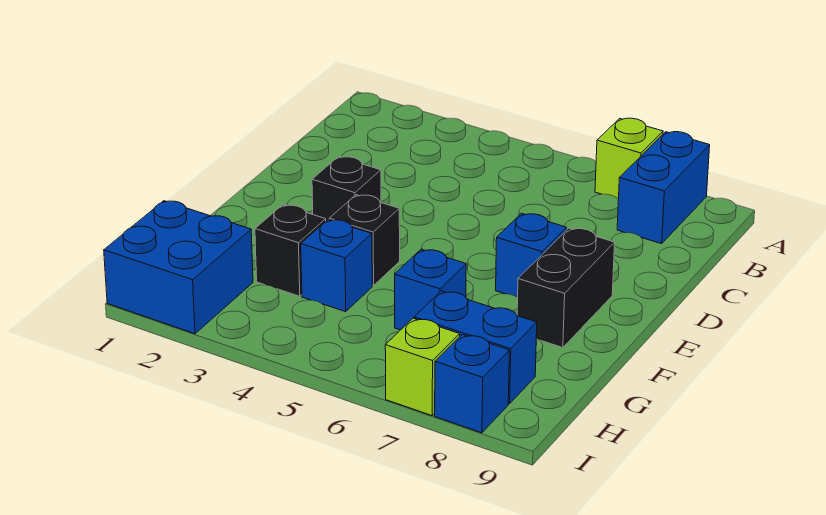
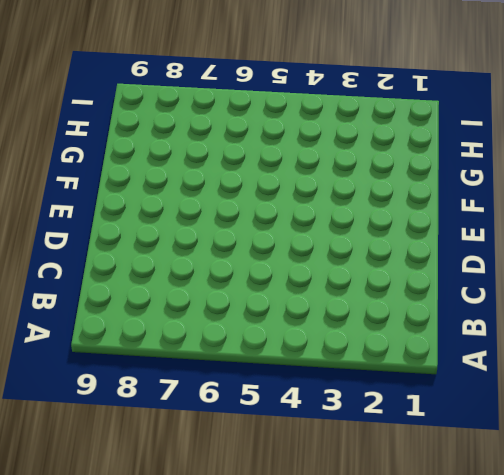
none -> lime 1x1 brick [595,118,663,199]
none -> blue 1x2 brick [617,132,710,244]
none -> black 1x1 brick [312,157,381,221]

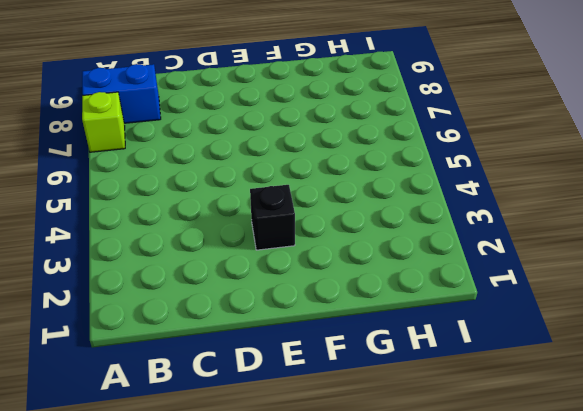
none -> blue 1x1 brick [496,213,566,298]
none -> black 1x2 brick [517,228,615,348]
none -> black 1x1 brick [329,195,400,286]

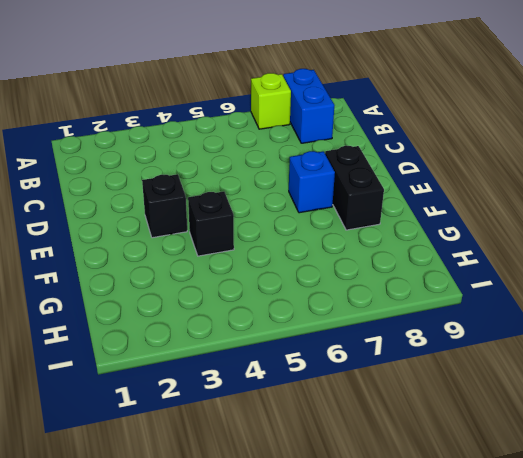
none -> black 1x1 brick [255,205,326,296]
none -> blue 1x1 brick [301,220,372,312]
none -> blue 1x1 brick [395,249,466,330]

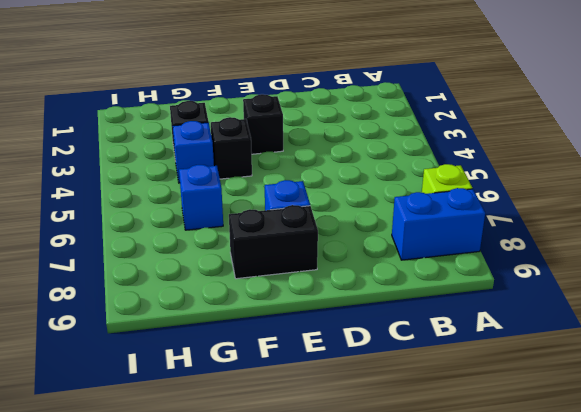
none -> blue 2x2 brick [104,201,253,334]
none -> blue 1x2 brick [414,291,537,404]
none -> lime 1x1 brick [385,318,460,416]

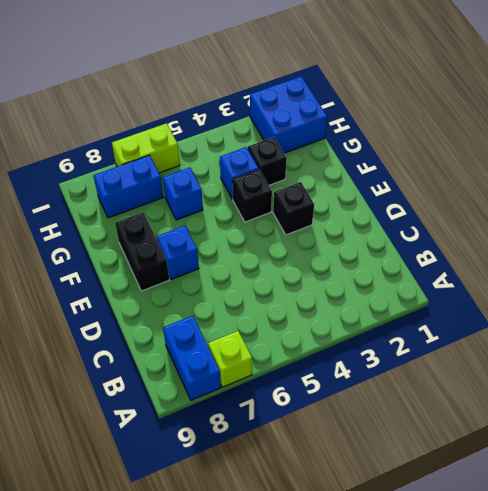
lime 1x2 brick [112,123,180,173] -> lime 1x1 brick [385,318,460,416]
none -> blue 1x1 brick [435,335,509,433]

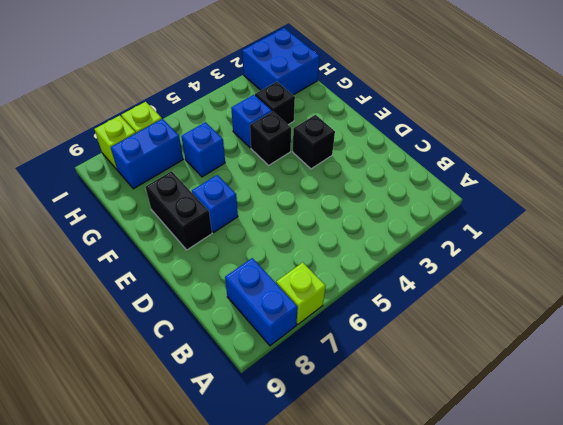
lime 1x1 brick [95,116,136,169] -> blue 1x1 brick [435,335,509,433]

